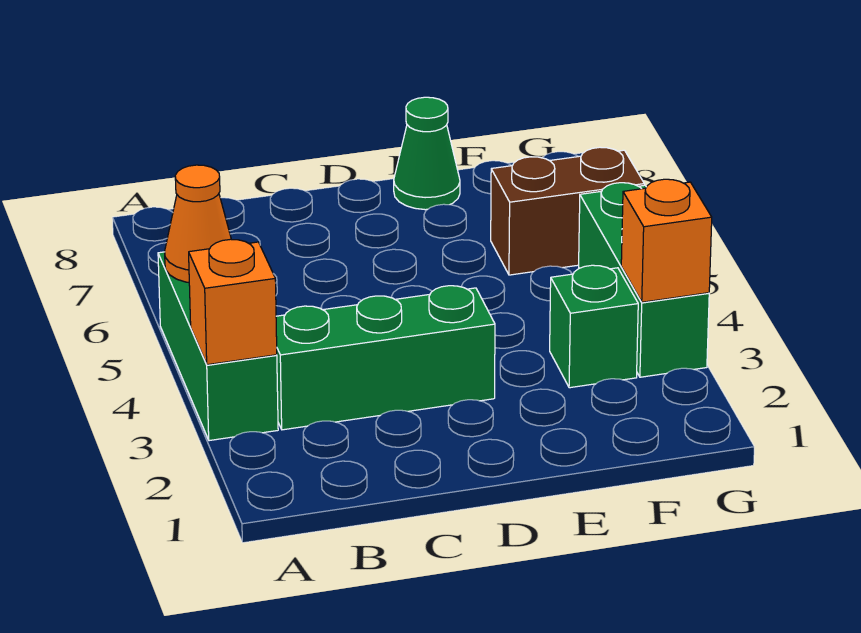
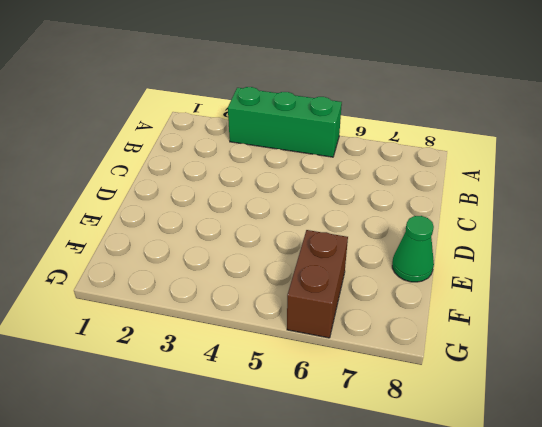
none -> green 1x3 brick [276,286,495,430]
none -> green 1x1 brick [550,265,638,388]

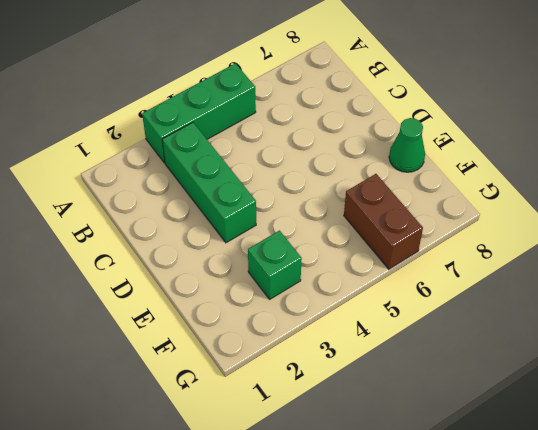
none -> green 1x3 brick [579,183,709,377]
none -> orange 1x1 brick [189,239,277,365]

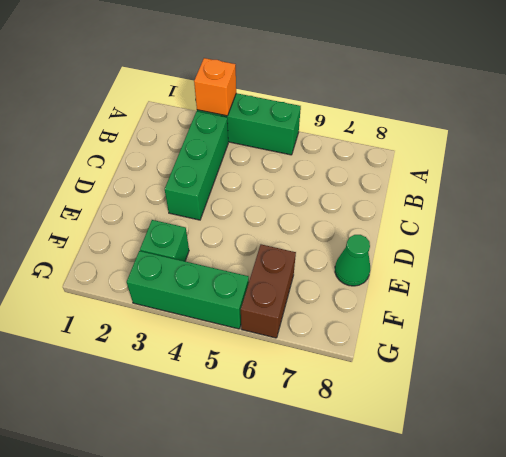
none -> orange 1x1 cone [165,165,231,282]
none -> orange 1x1 brick [621,179,712,302]

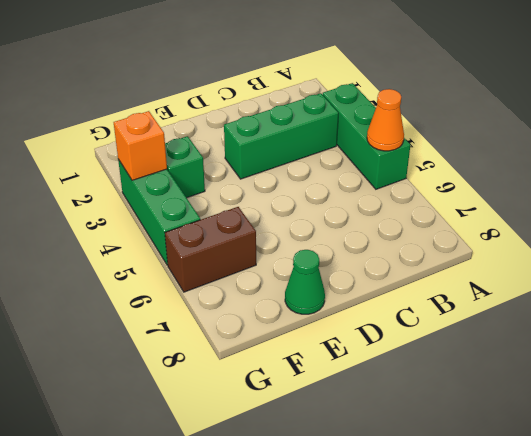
none -> orange 1x1 brick [189,239,277,365]

